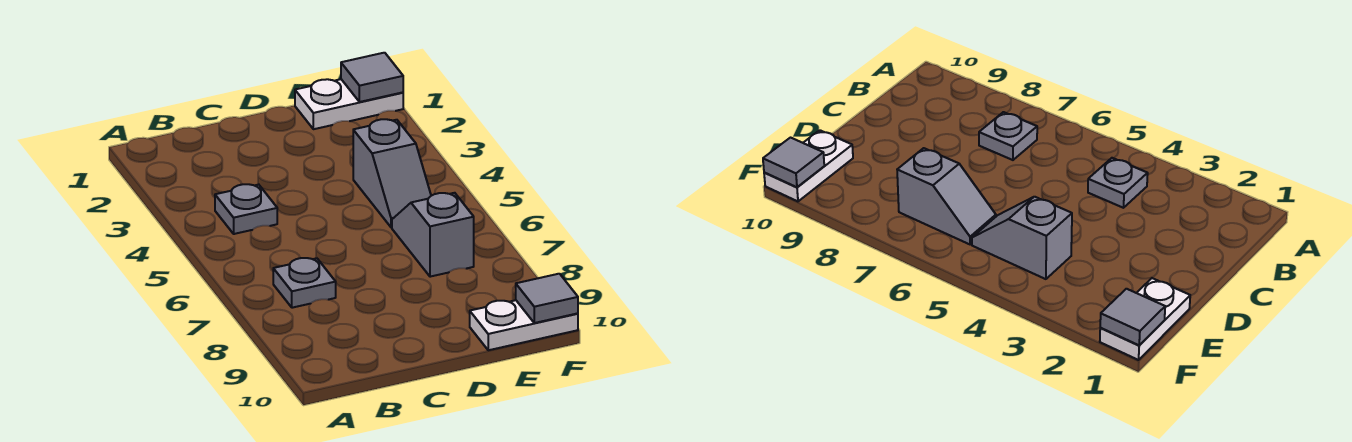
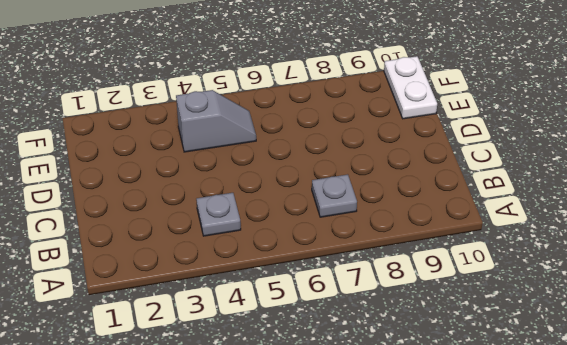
none -> white 1x2 plate [295,79,403,129]
none -> grey 1x2 slope [392,193,474,277]

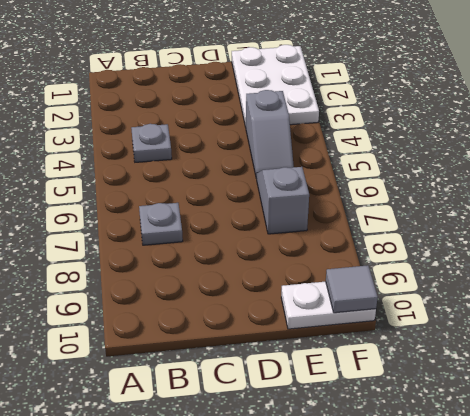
white 2x3 plate [232,45,319,127] -> white 1x2 plate [295,79,403,129]
none -> grey 1x1 tile [341,53,403,102]

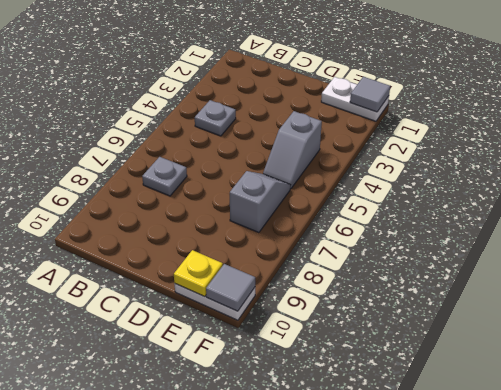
yellow 1x1 plate [174,250,223,297] -> none

